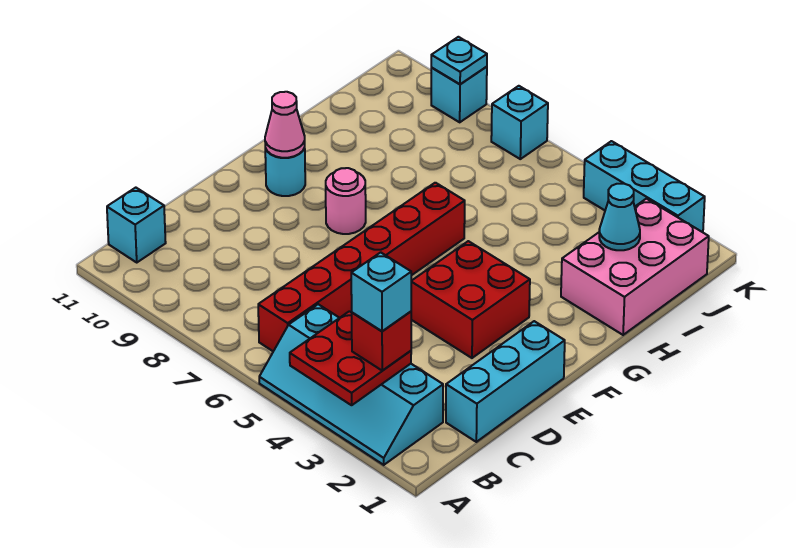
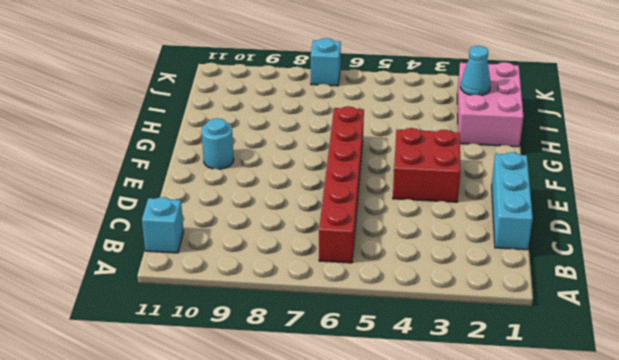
none -> cyan 2x4 slope [259,304,443,465]
none -> pink 1x1 round brick [326,168,366,234]
none -> cyan 1x3 brick [584,141,705,232]

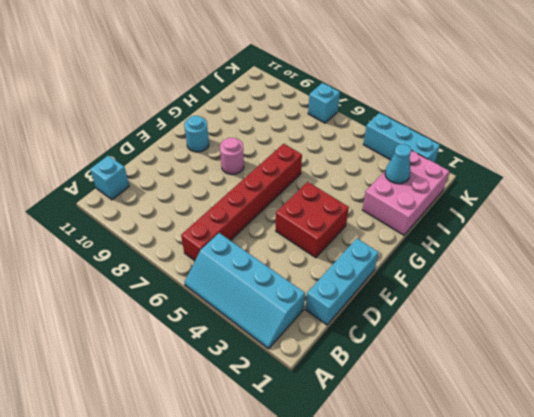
none -> cyan 1x1 brick [431,67,487,122]
none -> red 2x2 plate [290,311,411,405]
none -> pink 1x1 cone [265,92,305,158]

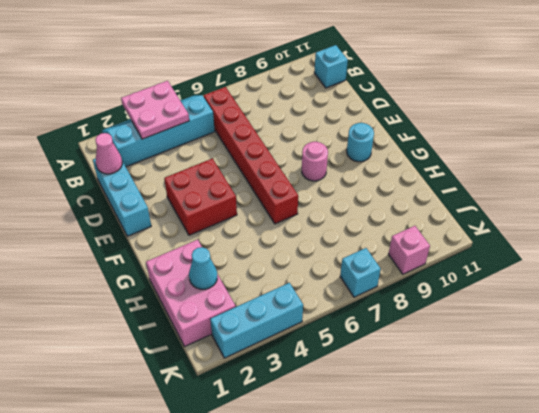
pink 2x2 plate [121,81,189,139] -> red 2x2 plate [290,311,411,405]
pink 1x1 cone [95,133,122,174] -> pink 1x1 cone moved to [265,92,305,158]
pink 1x1 brick [389,226,430,274] -> cyan 1x1 brick [431,67,487,122]
none -> cyan 1x1 plate [431,37,487,84]
none -> red 1x1 brick [352,312,411,371]
none -> cyan 1x1 brick [351,252,411,331]

